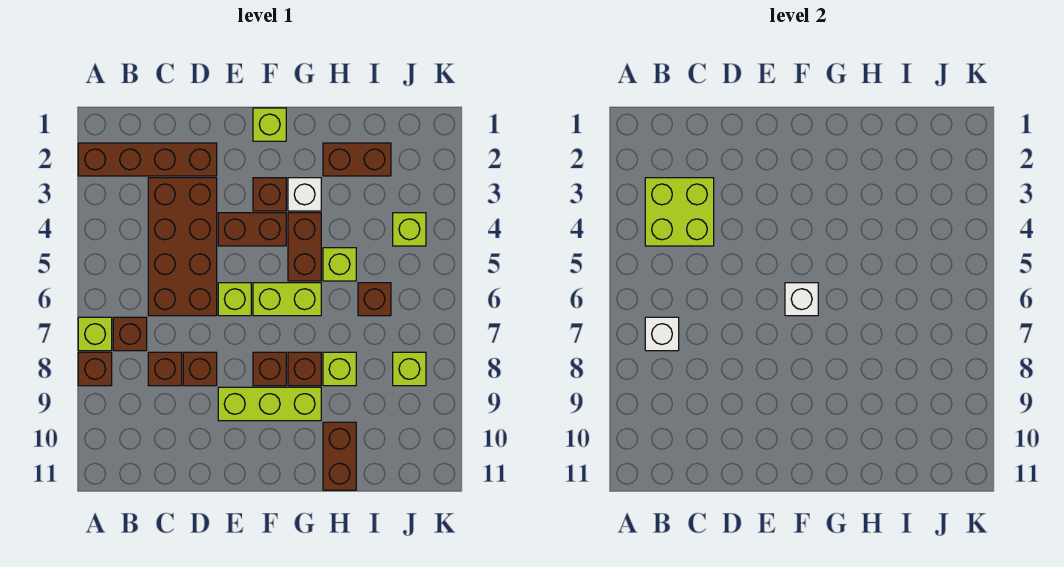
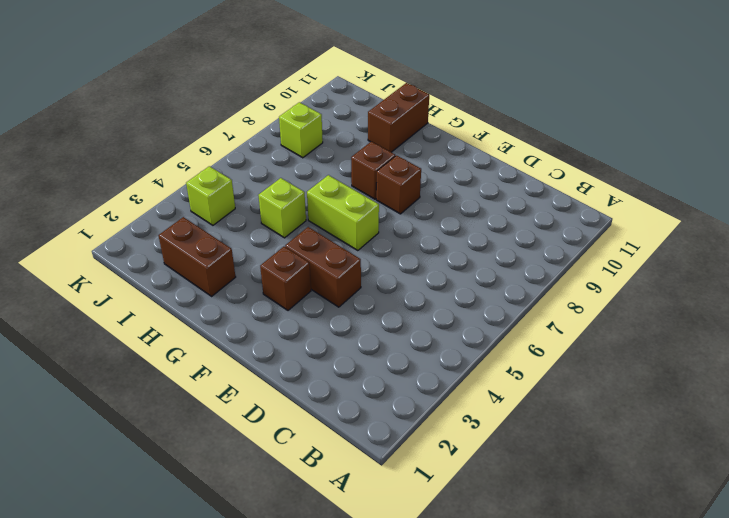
none -> brown 1x4 brick [78,143,217,176]
none -> lime 1x1 brick [78,317,112,351]
none -> brown 1x1 brick [78,352,112,386]

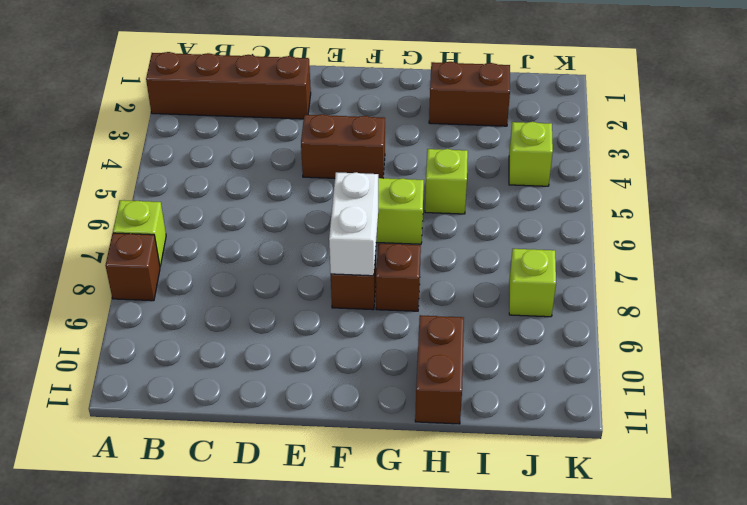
white 1x2 brick [329,172,378,276] -> none
none -> brown 1x1 brick [113,317,147,351]
none -> brown 2x4 brick [148,178,217,316]
none -> brown 1x1 brick [148,352,182,386]

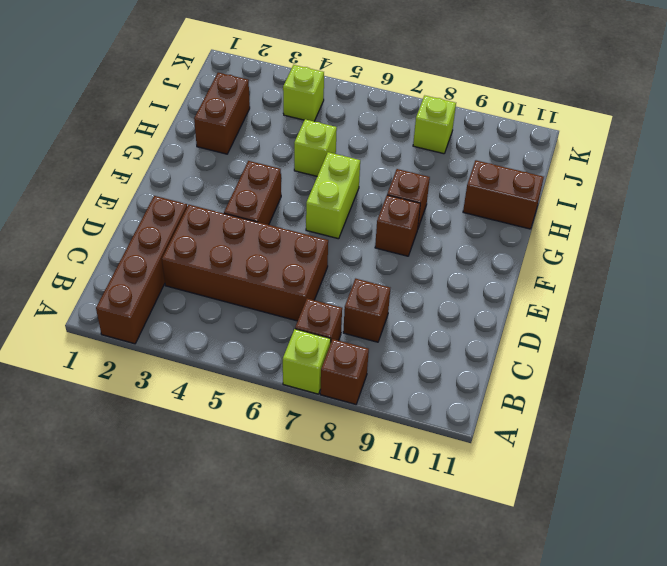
none -> brown 1x1 brick [183,352,217,386]
none -> lime 1x1 brick [218,283,251,316]
none -> lime 1x3 brick [218,387,321,421]

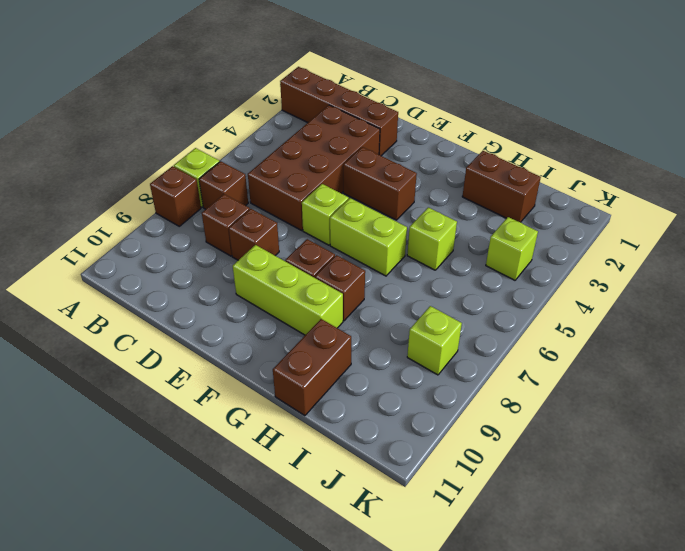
none -> lime 1x1 brick [253,108,286,141]
none -> brown 1x1 brick [253,178,286,211]
none -> white 1x1 brick [288,178,321,211]

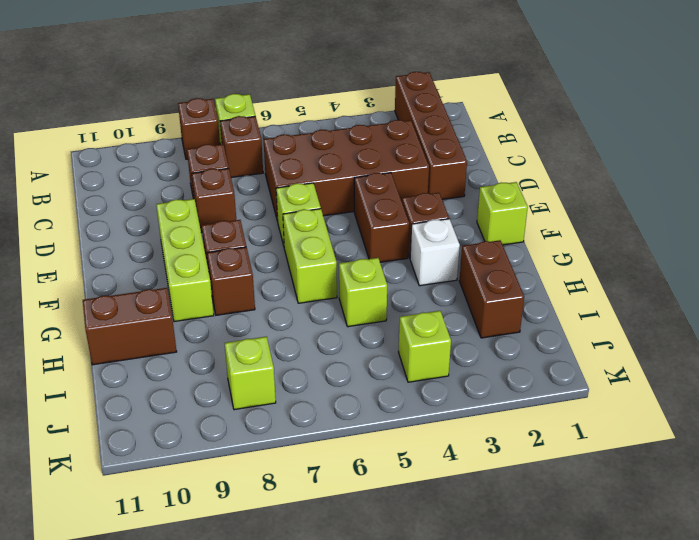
none -> brown 1x2 brick [288,213,321,281]
none -> lime 1x1 brick [323,352,356,386]
none -> brown 1x1 brick [358,283,391,316]

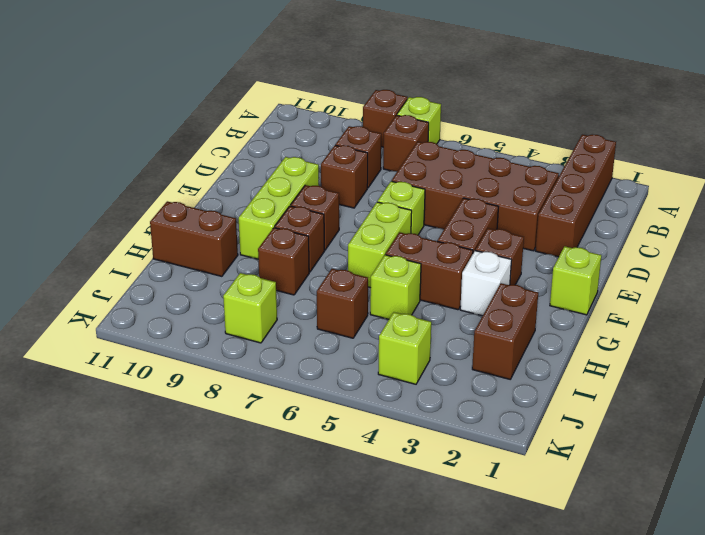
brown 1x1 brick [258,228,309,295] -> lime 1x1 brick [323,352,356,386]
none -> lime 2x2 brick [645,178,714,246]
none -> white 1x1 brick [645,317,679,351]
none -> white 1x1 brick [785,283,818,316]

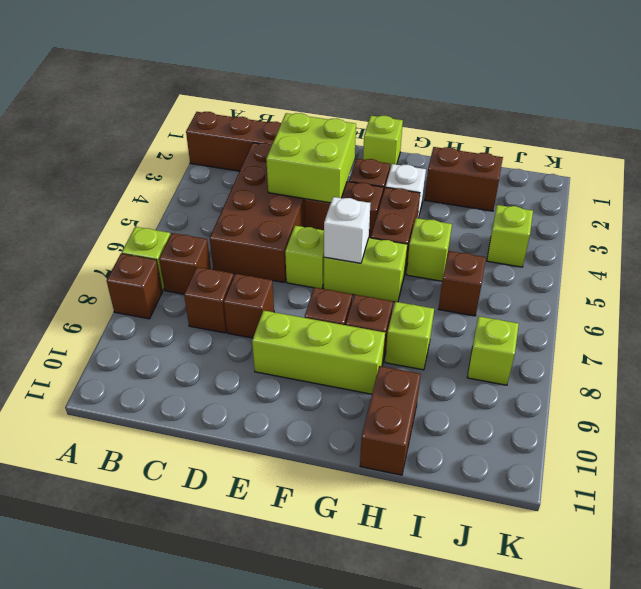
lime 2x2 brick [266,113,356,203] -> lime 2x2 brick moved to [645,178,714,246]
none -> white 1x1 brick [645,317,679,351]

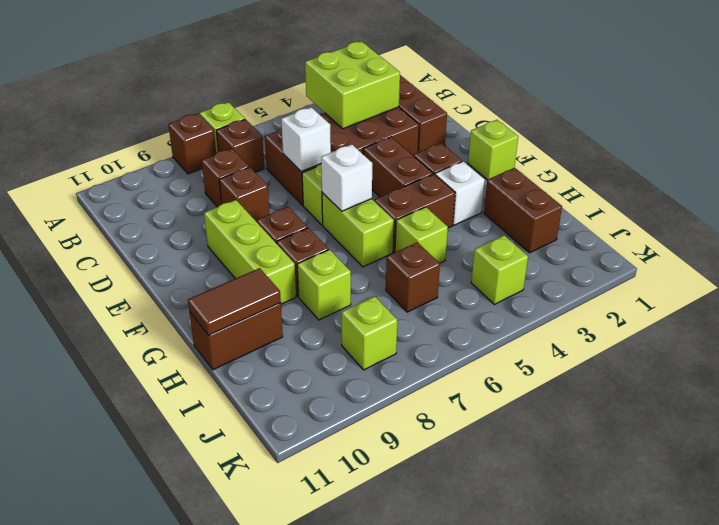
white 1x1 brick [281,107,331,172] -> white 1x1 brick moved to [645,317,679,351]
brown 1x2 tile [188,268,281,335] -> none

